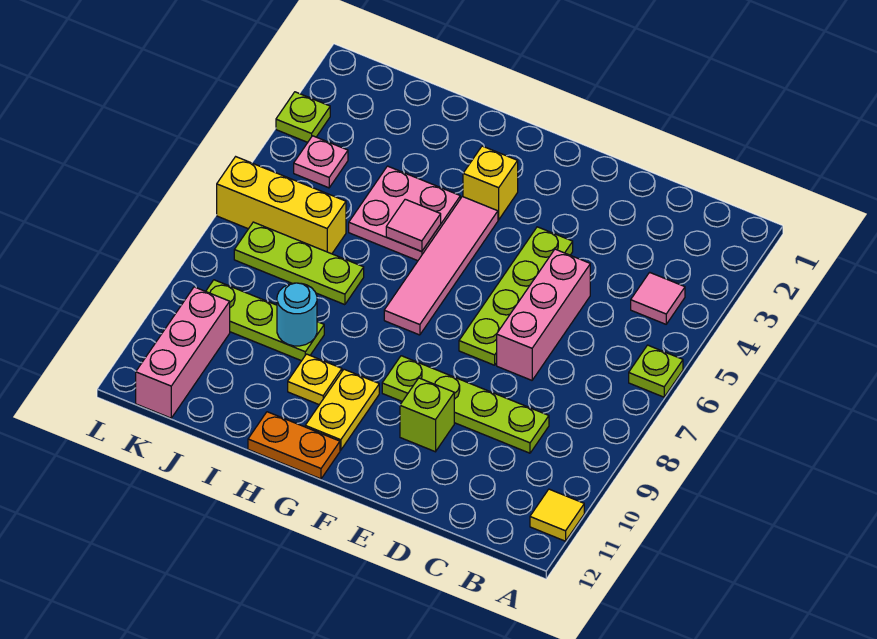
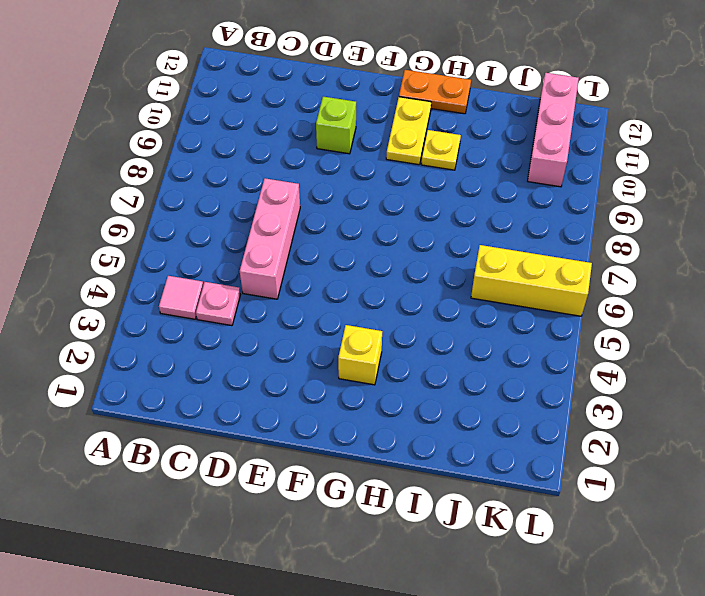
pink 1x1 plate [196,282,240,326] -> pink 1x1 plate moved to [294,136,348,188]
none -> lime 1x1 plate [629,345,683,397]
none -> yellow 1x1 tile [530,489,584,541]
none -> lime 1x4 plate [382,356,549,453]

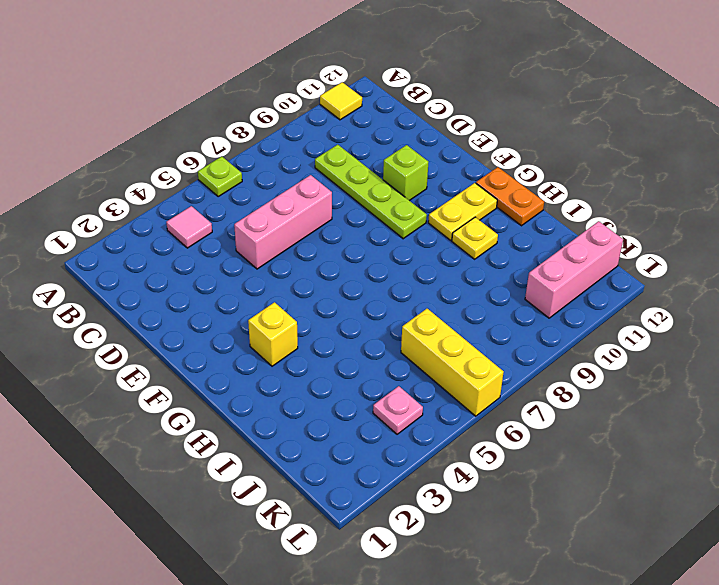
none -> lime 1x4 plate [459,227,573,365]
none -> pink 1x4 tile [384,197,498,335]
none -> pink 2x2 plate [349,166,460,261]

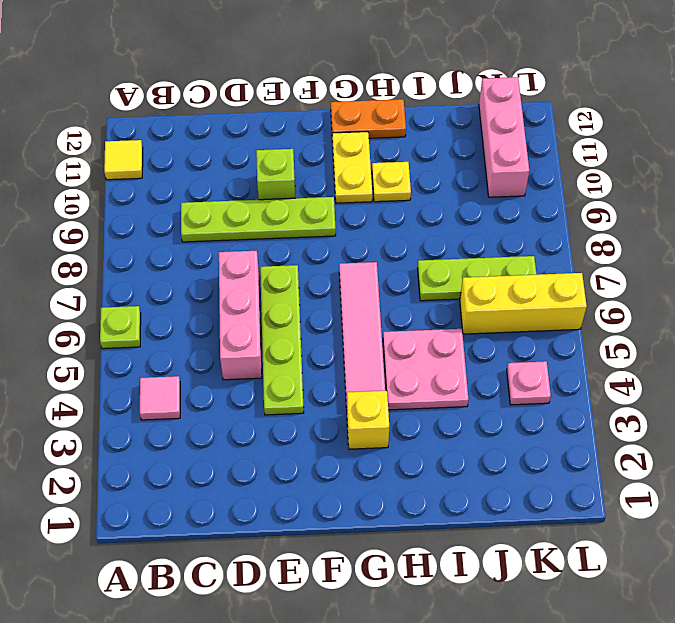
none -> lime 1x3 plate [206,280,324,361]
none -> lime 1x1 plate [276,92,330,142]
none -> pink 1x1 tile [386,199,441,252]

